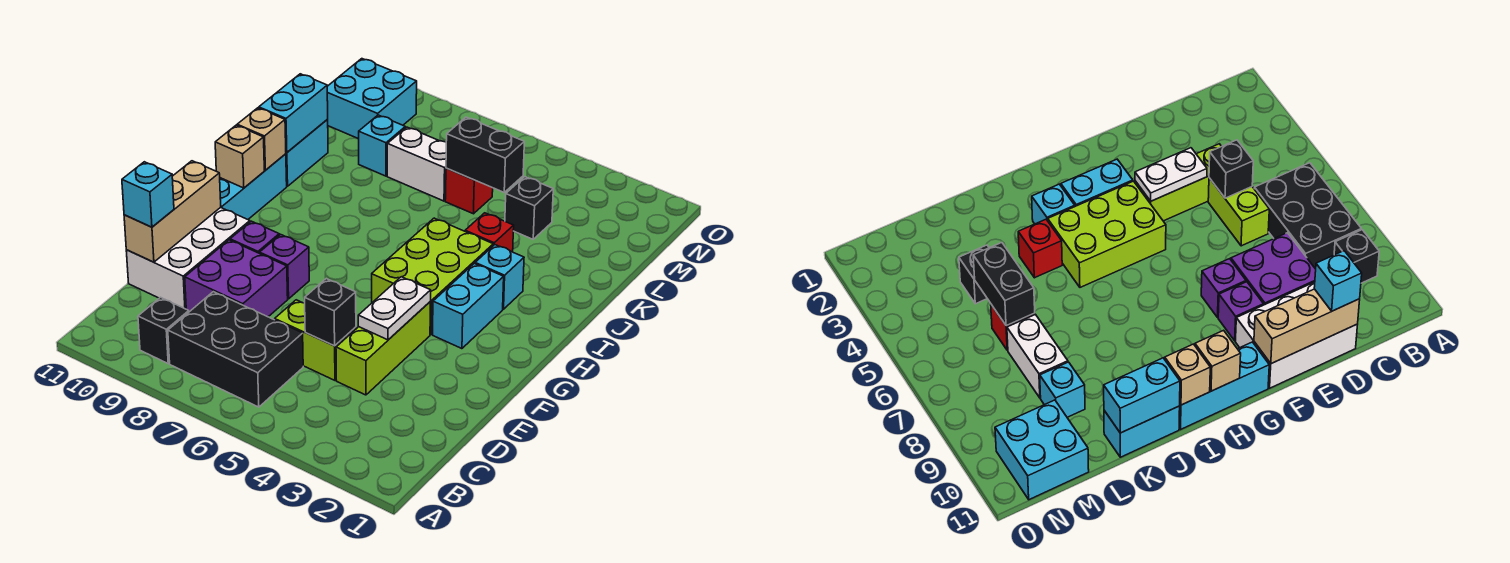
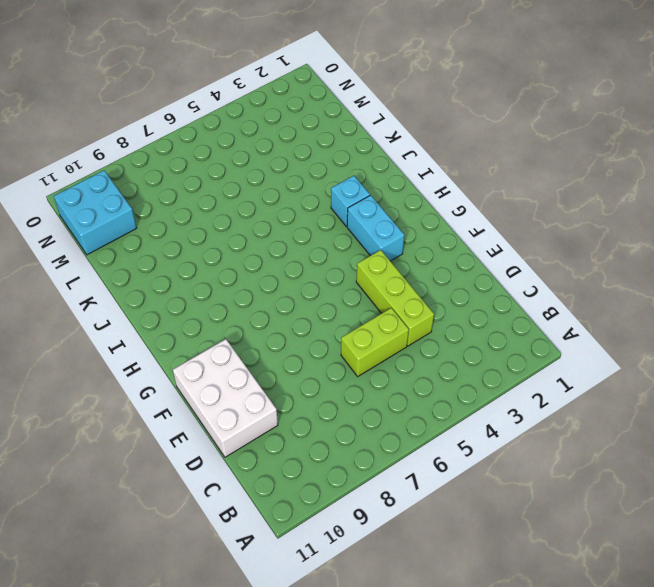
none -> black 2x3 brick [168,292,303,407]
none -> black 1x1 brick [138,297,189,363]
none -> purple 2x2 brick [185,240,288,317]

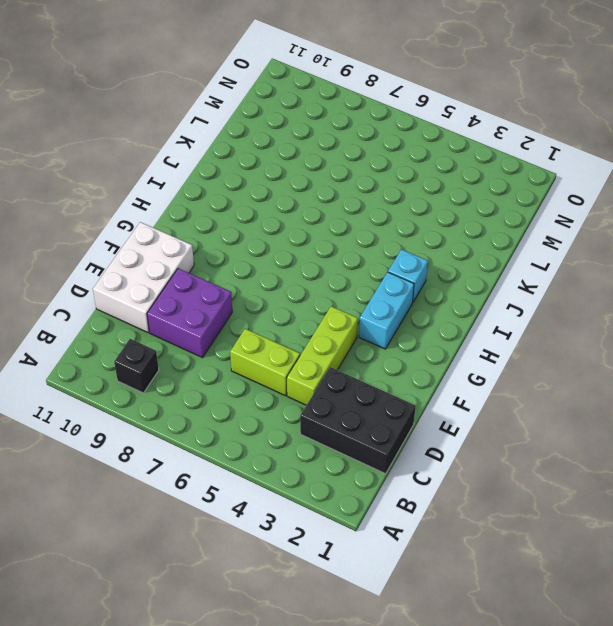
black 2x3 brick [300,367,416,474] -> black 2x3 brick moved to [168,292,303,407]
none -> purple 1x1 brick [260,234,309,299]
none -> purple 1x1 brick [230,221,279,253]
none -> lime 2x3 brick [372,218,493,334]

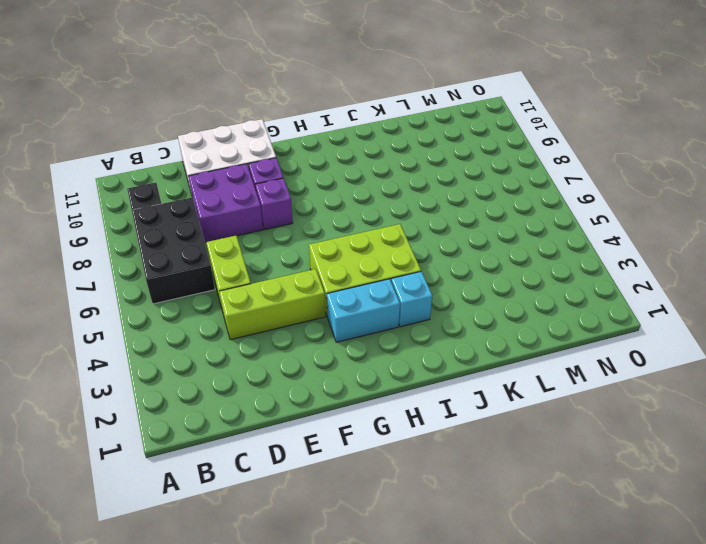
none -> cyan 1x3 brick [220,154,287,219]
none -> red 1x1 brick [465,213,514,252]
none -> cyan 1x2 brick [286,120,328,186]

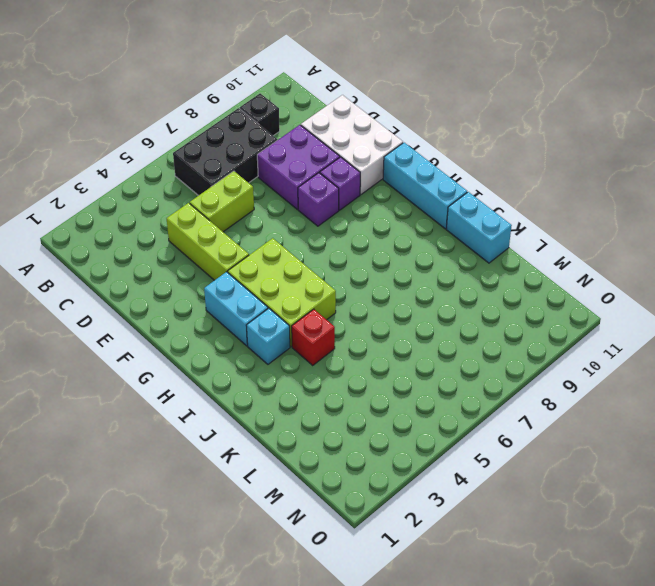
none -> black 1x1 brick [505,177,553,239]
none -> red 1x1 brick [445,168,493,214]
none -> white 1x2 brick [387,127,446,201]

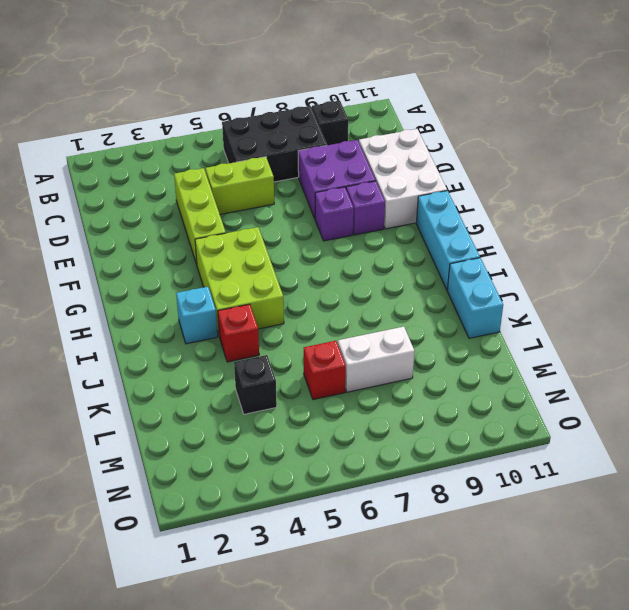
none -> cyan 1x2 brick [433,264,504,349]
none -> cyan 1x1 brick [359,115,405,176]
none -> cyan 2x2 brick [327,59,417,139]

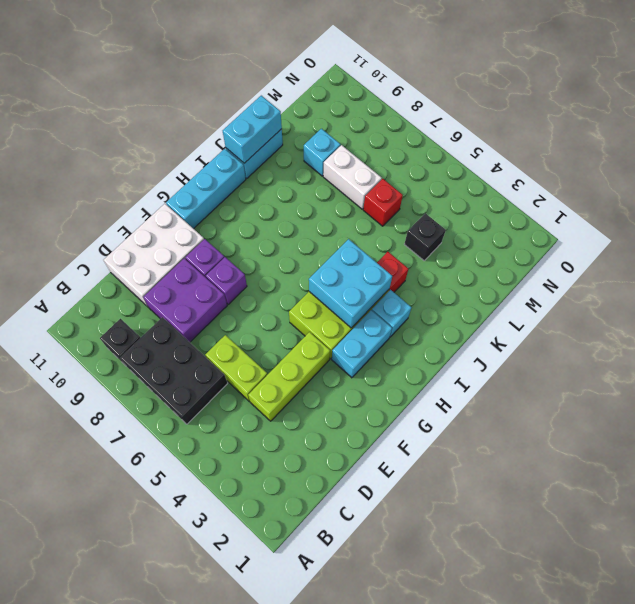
cyan 2x2 brick [309,239,392,328] -> cyan 2x2 brick moved to [327,59,417,139]
none -> black 1x1 brick [305,279,356,346]
none -> tan 1x3 brick [124,161,221,262]
none -> white 1x2 plate [358,277,431,340]

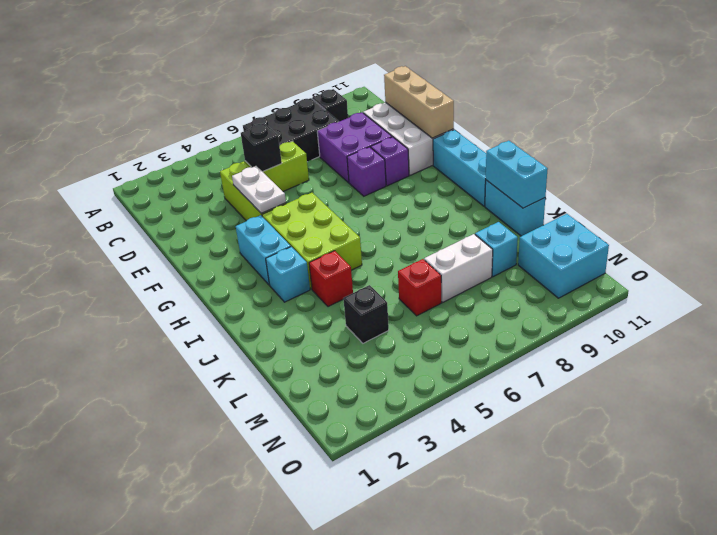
none -> tan 1x1 brick [215,125,264,188]
none -> tan 1x1 brick [237,108,286,170]
none -> black 1x2 brick [446,117,524,192]

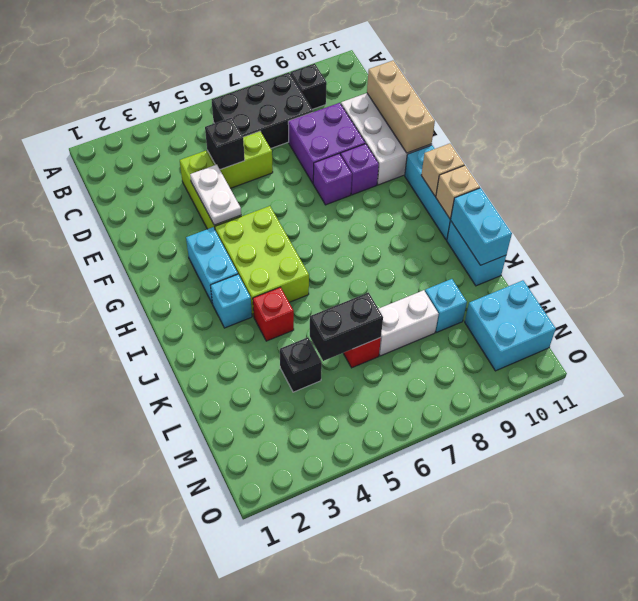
none -> cyan 1x1 brick [122,162,174,227]

